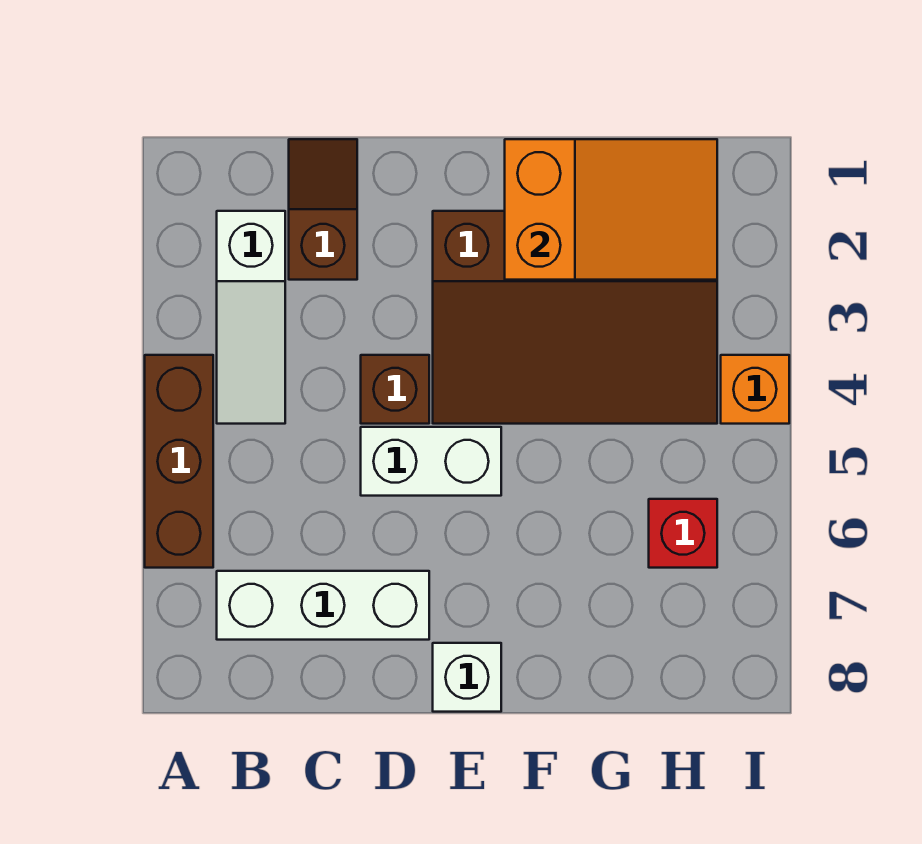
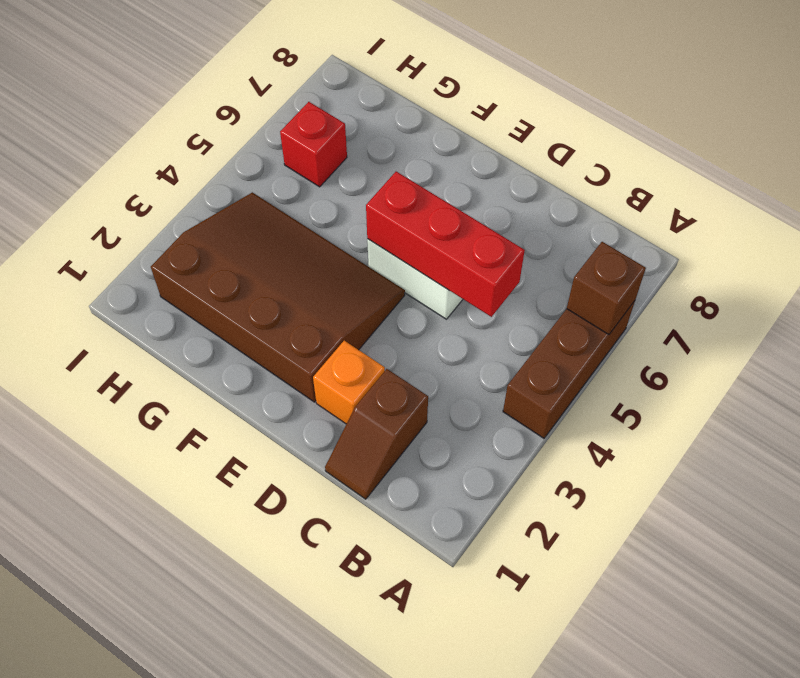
brown 1x1 brick [567,242,646,335] -> brown 1x1 brick moved to [361,355,429,424]
red 1x3 brick [366,172,525,317] -> none
orange 1x1 brick [313,341,385,424] -> orange 1x1 brick moved to [721,355,789,424]
none -> white 1x3 slope [217,211,285,424]
none -> white 1x3 brick [217,571,429,640]

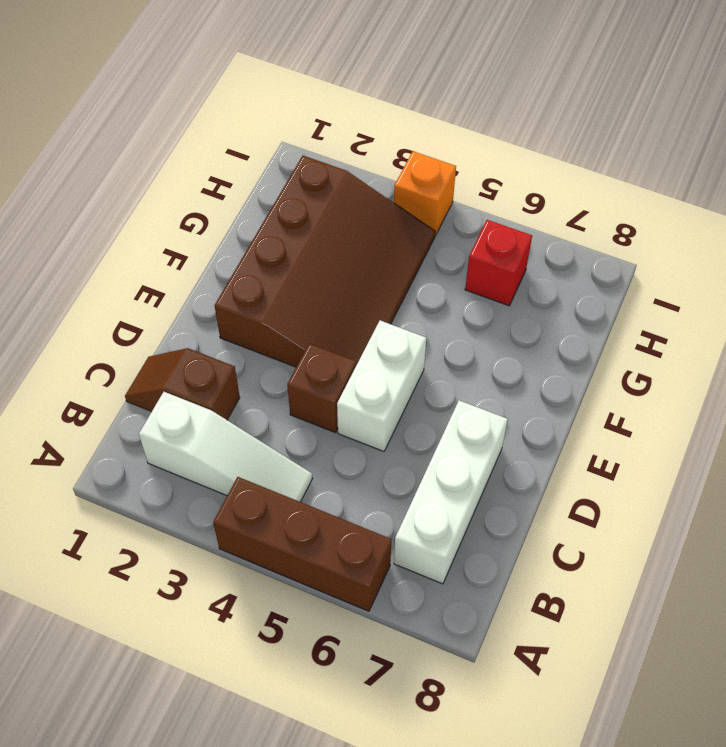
none -> white 1x1 brick [433,643,501,712]
none -> orange 2x3 slope [505,139,717,280]

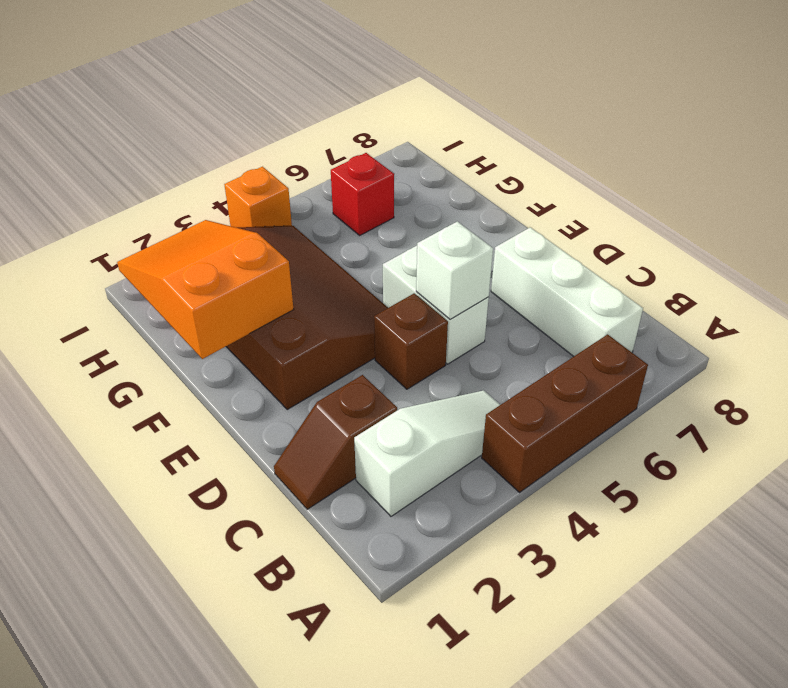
white 1x1 brick [416,221,493,319] -> white 1x1 brick moved to [433,643,501,712]

